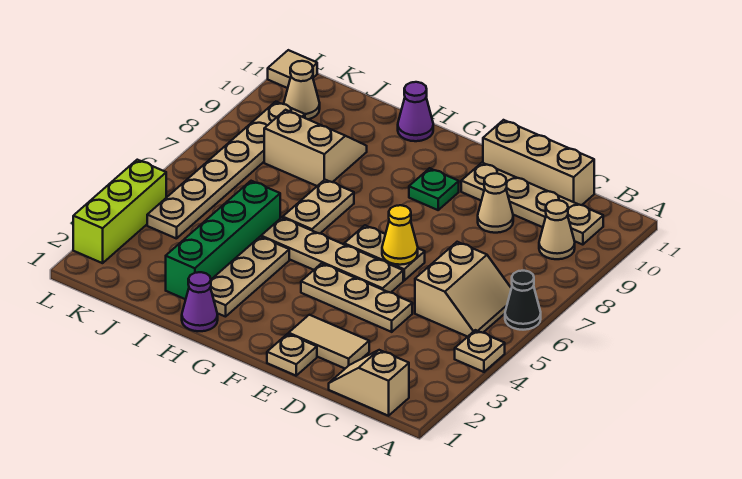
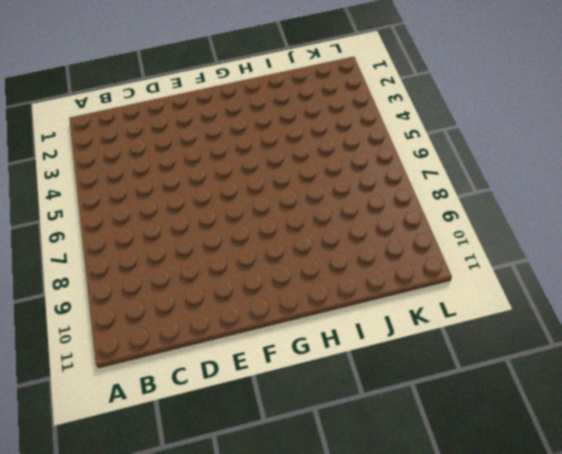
none -> tan 1x1 plate [455,330,505,372]
none -> black 1x1 cone [505,271,541,330]
none -> tan 1x2 slope [329,350,409,416]

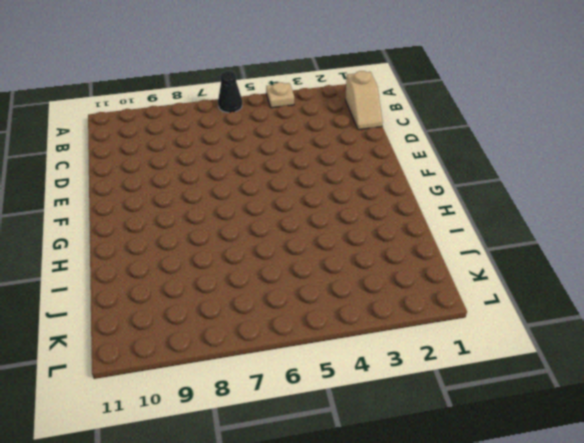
none -> tan 2x2 slope [415,242,511,337]
none -> tan 1x1 cone [539,200,575,259]
none -> tan 1x4 plate [461,163,603,245]

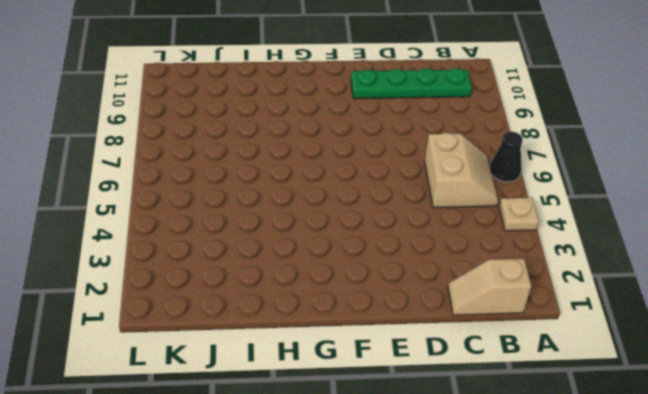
green 1x4 plate [351,68,472,99] -> tan 1x4 plate [461,163,603,245]
none -> tan 1x1 cone [539,200,575,259]
none -> tan 1x3 brick [483,120,594,205]
none -> tan 1x2 tile [289,315,369,368]

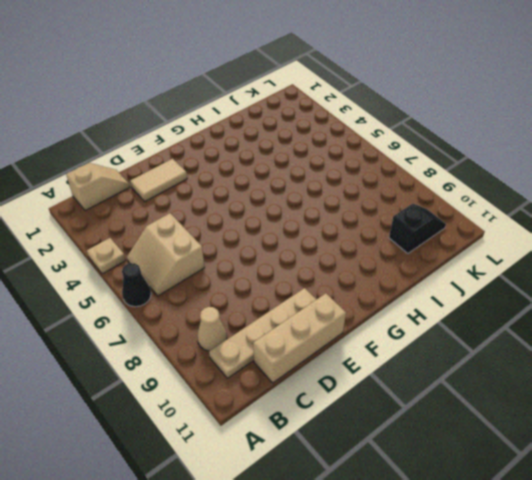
black 1x2 slope [389,204,446,254] -> tan 1x1 cone [284,61,320,119]
none -> tan 1x3 plate [301,263,412,332]
none -> tan 1x1 cone [478,173,513,233]
none -> tan 1x1 plate [267,334,317,376]

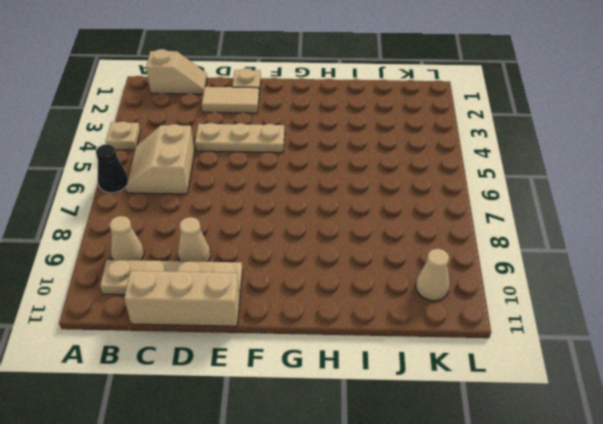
none -> tan 1x4 plate [261,218,403,293]
none -> tan 1x2 plate [344,225,425,280]
none -> green 1x1 plate [409,168,459,210]

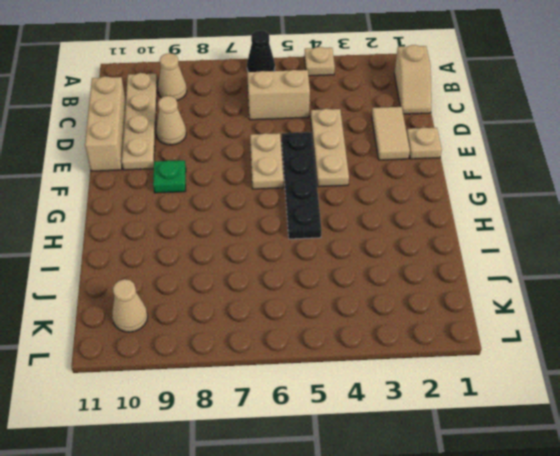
black 1x4 plate [282,132,321,239] -> tan 1x4 plate [261,218,403,293]
none -> purple 1x1 cone [182,272,218,331]
none -> tan 1x3 plate [210,237,289,317]
none -> tan 1x2 plate [283,180,354,233]

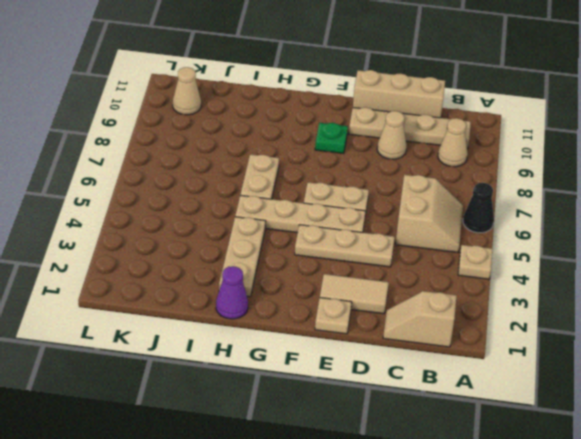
none -> purple 1x1 cone [398,82,433,141]
none -> green 1x4 brick [166,181,280,299]
none -> tan 2x2 slope [264,110,367,186]

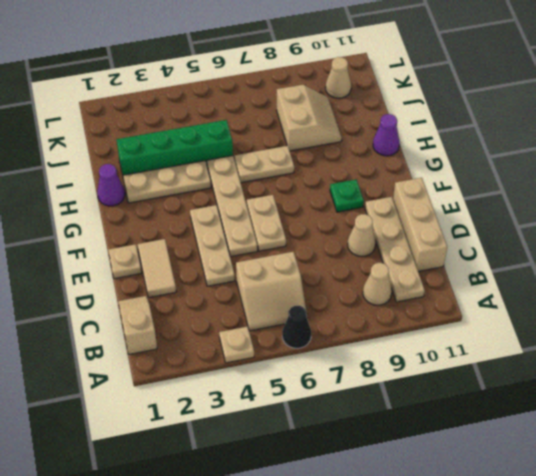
none -> tan 1x6 plate [147,102,305,239]
none -> lime 1x3 brick [73,160,166,263]
none -> tan 1x1 tile [268,50,317,88]

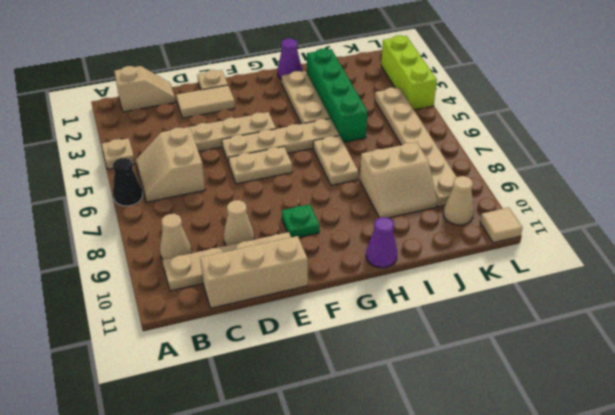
none -> yellow 1x1 cone [382,205,418,265]

